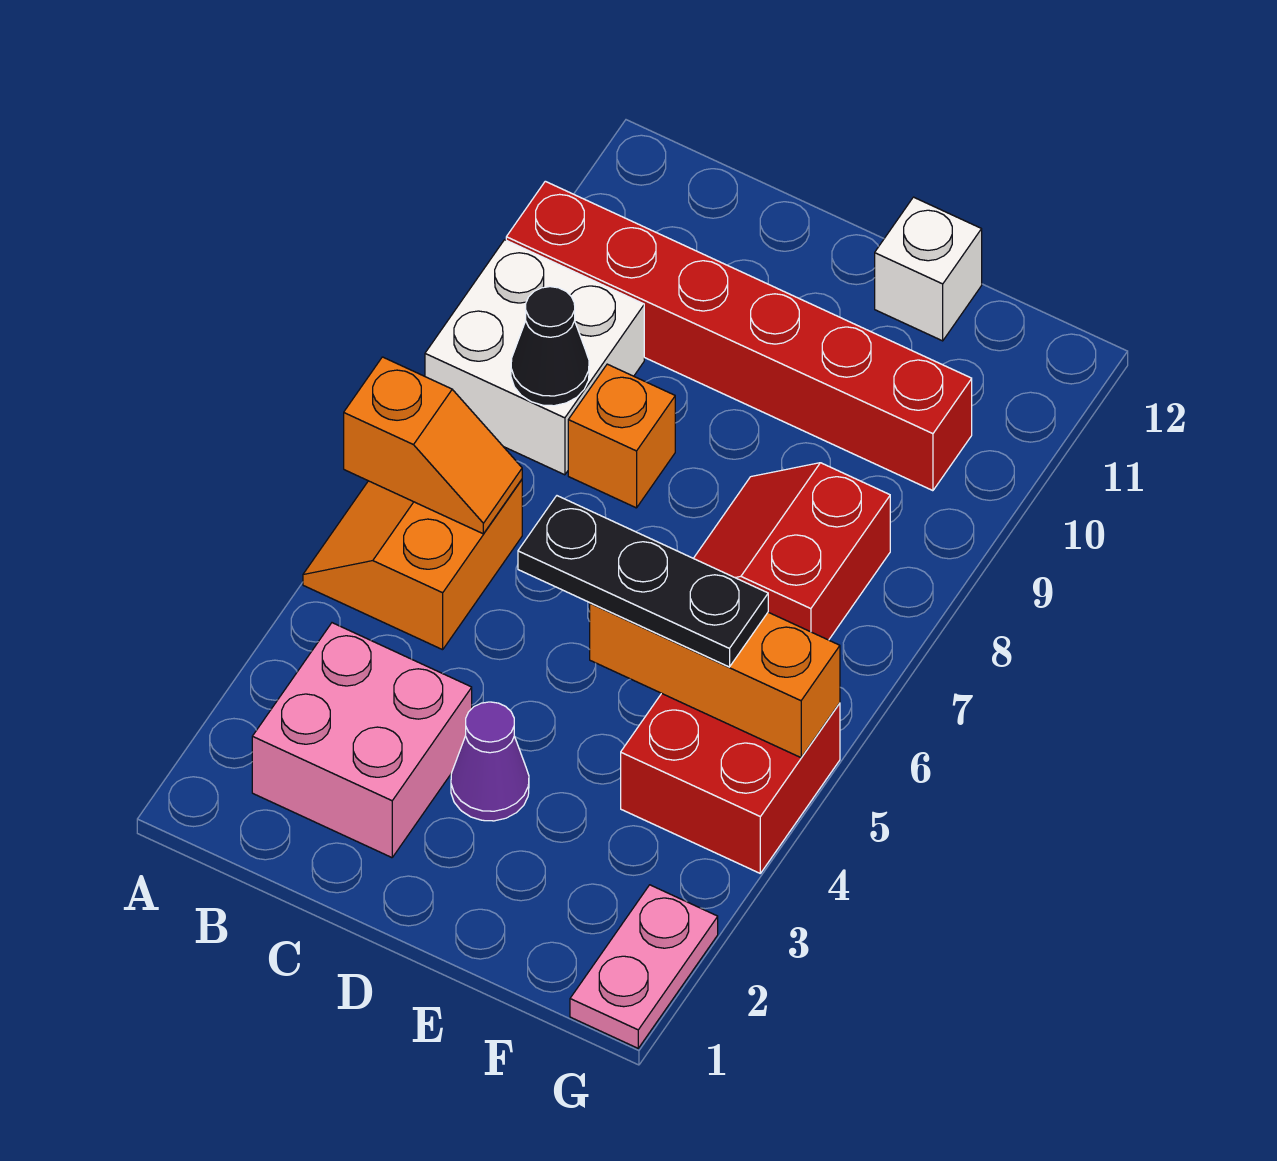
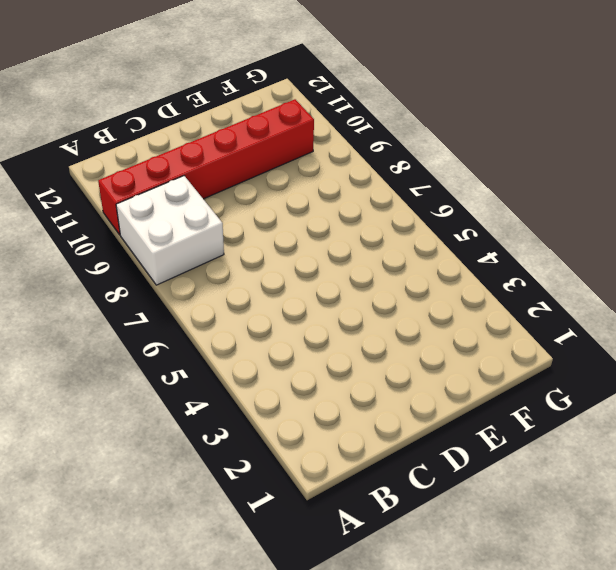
none -> orange 2x2 slope [303,480,522,650]
none -> pink 2x2 brick [252,623,472,858]
none -> orange 1x1 brick [568,364,675,508]

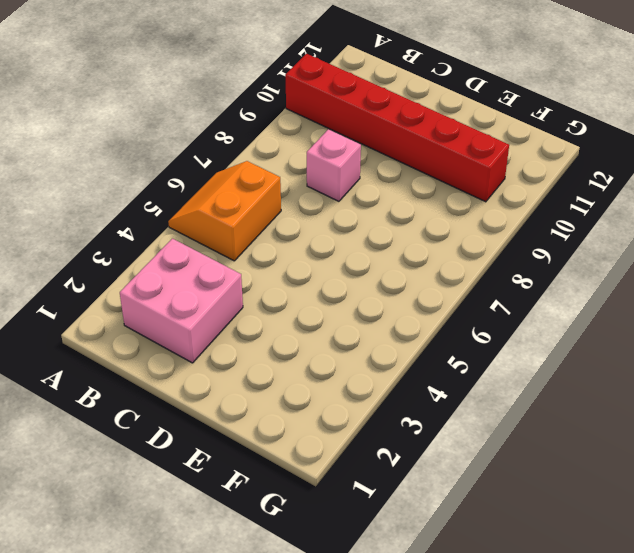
pink 1x1 brick [307,129,361,201] -> orange 1x1 brick [568,364,675,508]
none -> white 2x2 brick [425,240,644,475]
none -> purple 1x1 cone [451,702,529,821]
none -> red 2x2 slope [694,463,890,640]

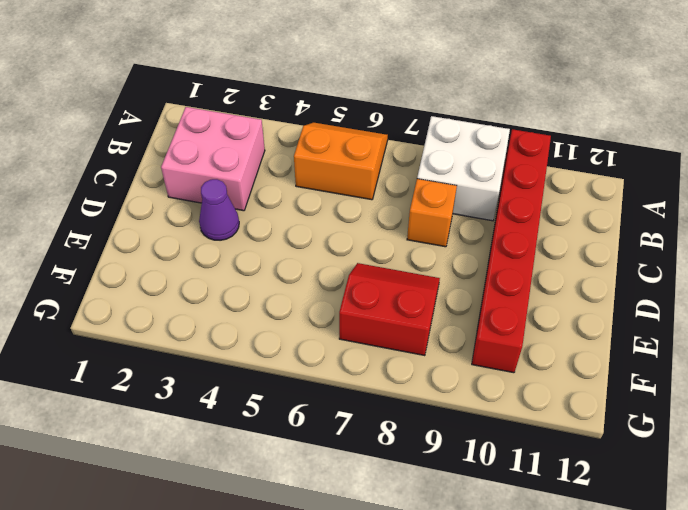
none -> white 1x1 brick [875,197,982,341]
none -> red 2x2 brick [621,693,840,873]
none -> pink 1x2 plate [570,885,718,1048]

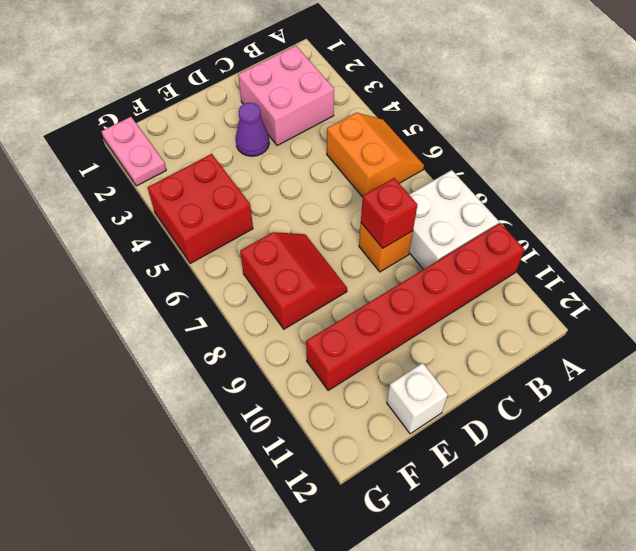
red 1x1 brick [361,178,417,248] -> none
none -> orange 1x2 slope [344,357,522,534]
none -> black 1x1 cone [511,287,589,406]
none -> orange 1x3 brick [590,603,840,758]

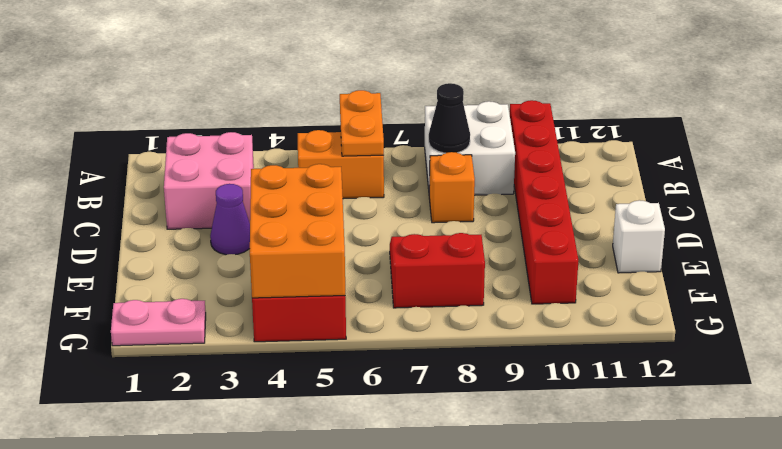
orange 1x2 plate [340,90,384,156] -> orange 1x2 slope [344,357,522,534]
orange 2x3 brick [250,164,345,298] -> orange 1x3 brick [590,603,840,758]
none -> black 1x3 plate [518,496,768,667]

